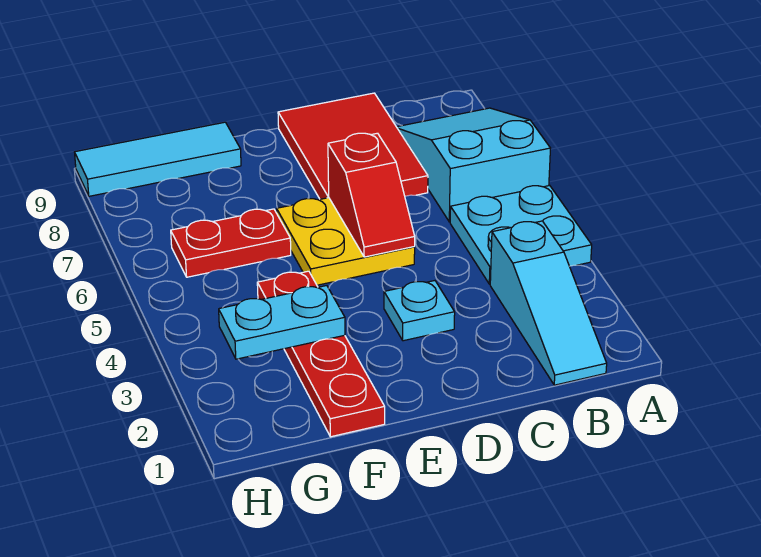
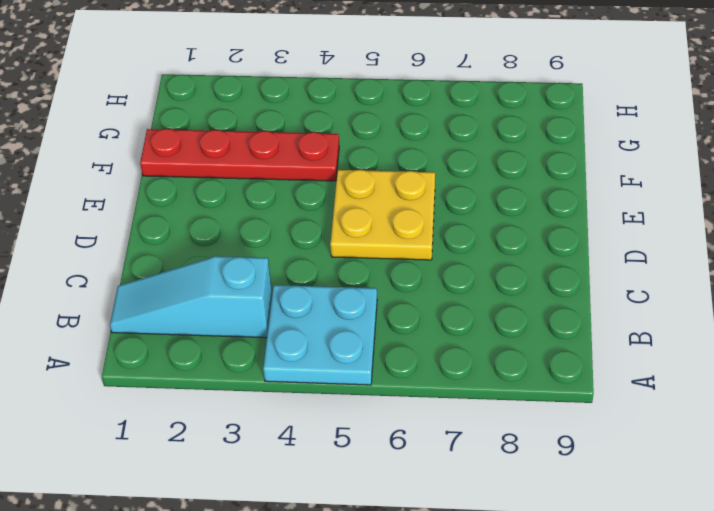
none -> cyan 2x3 slope [397,108,550,222]
none -> red 2x3 tile [278,93,428,199]

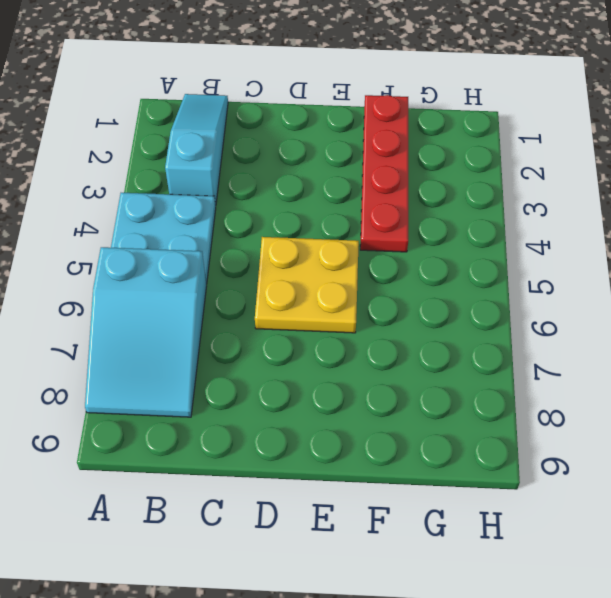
none -> red 2x3 tile [278,93,428,199]
none -> cyan 1x1 plate [384,281,455,341]

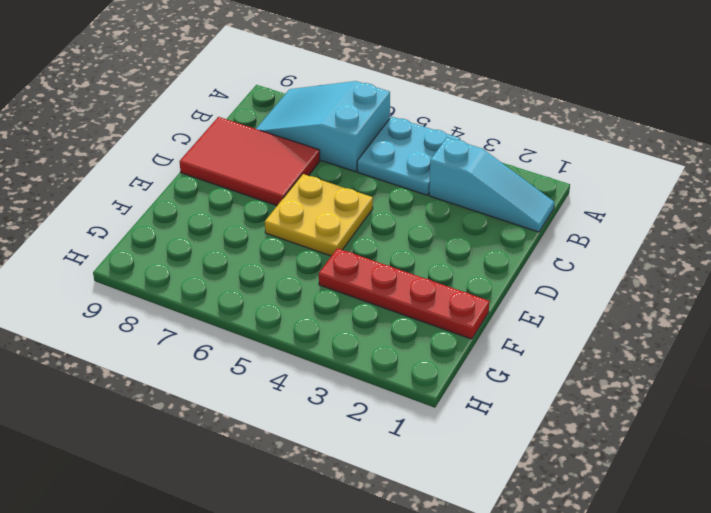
none -> cyan 1x1 plate [384,281,455,341]
none -> red 1x2 plate [171,209,291,277]

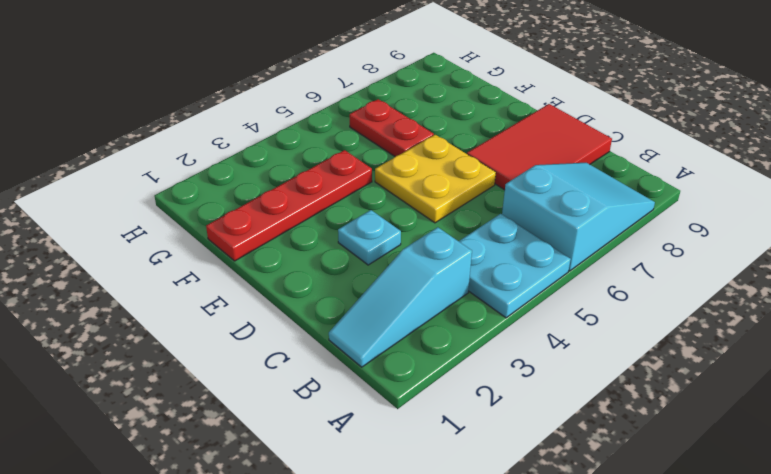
none -> cyan 1x3 tile [75,122,241,196]
none -> red 1x2 slope [328,133,415,257]

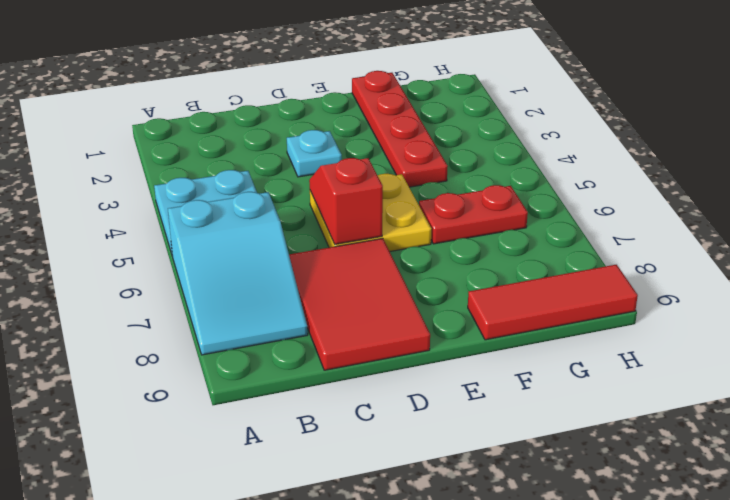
red 1x3 tile [468,265,638,340] -> cyan 1x3 tile [75,122,241,196]
none -> cyan 1x3 slope [490,221,607,385]
none -> cyan 1x2 plate [219,286,345,359]

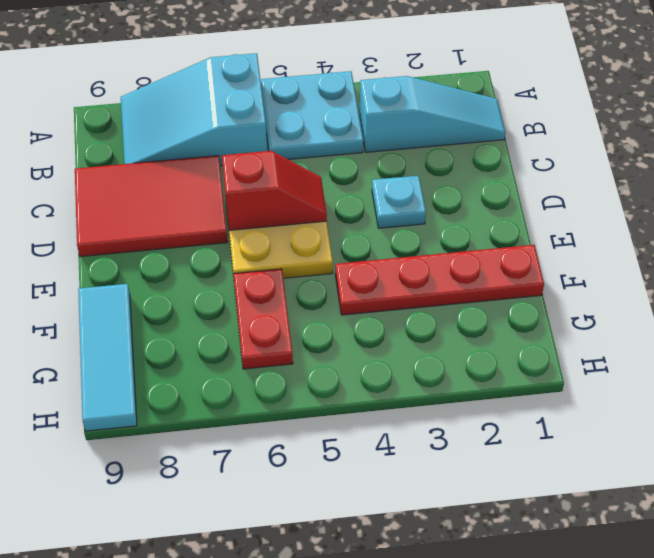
none -> cyan 1x2 plate [219,286,345,359]

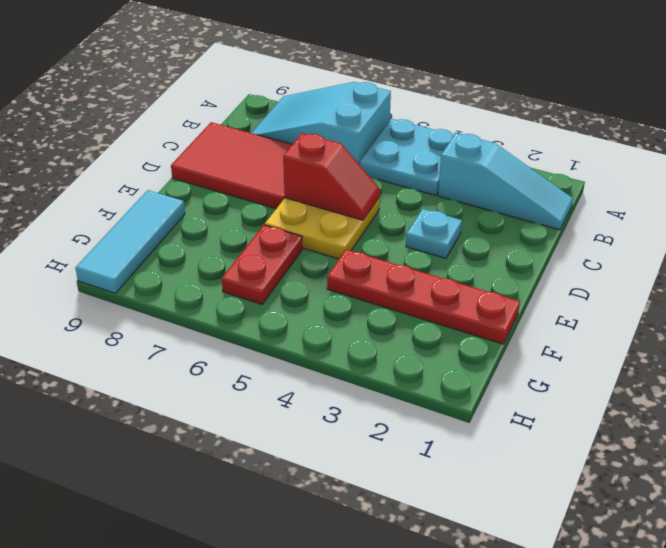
none -> cyan 1x2 plate [219,286,345,359]

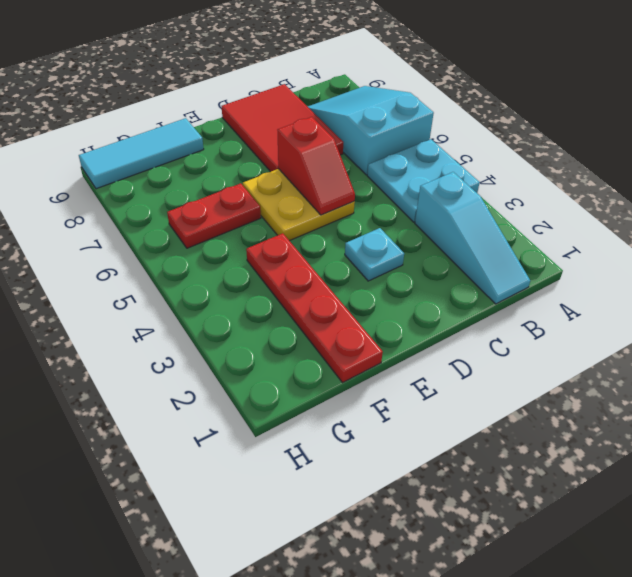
none -> cyan 1x2 plate [219,286,345,359]

